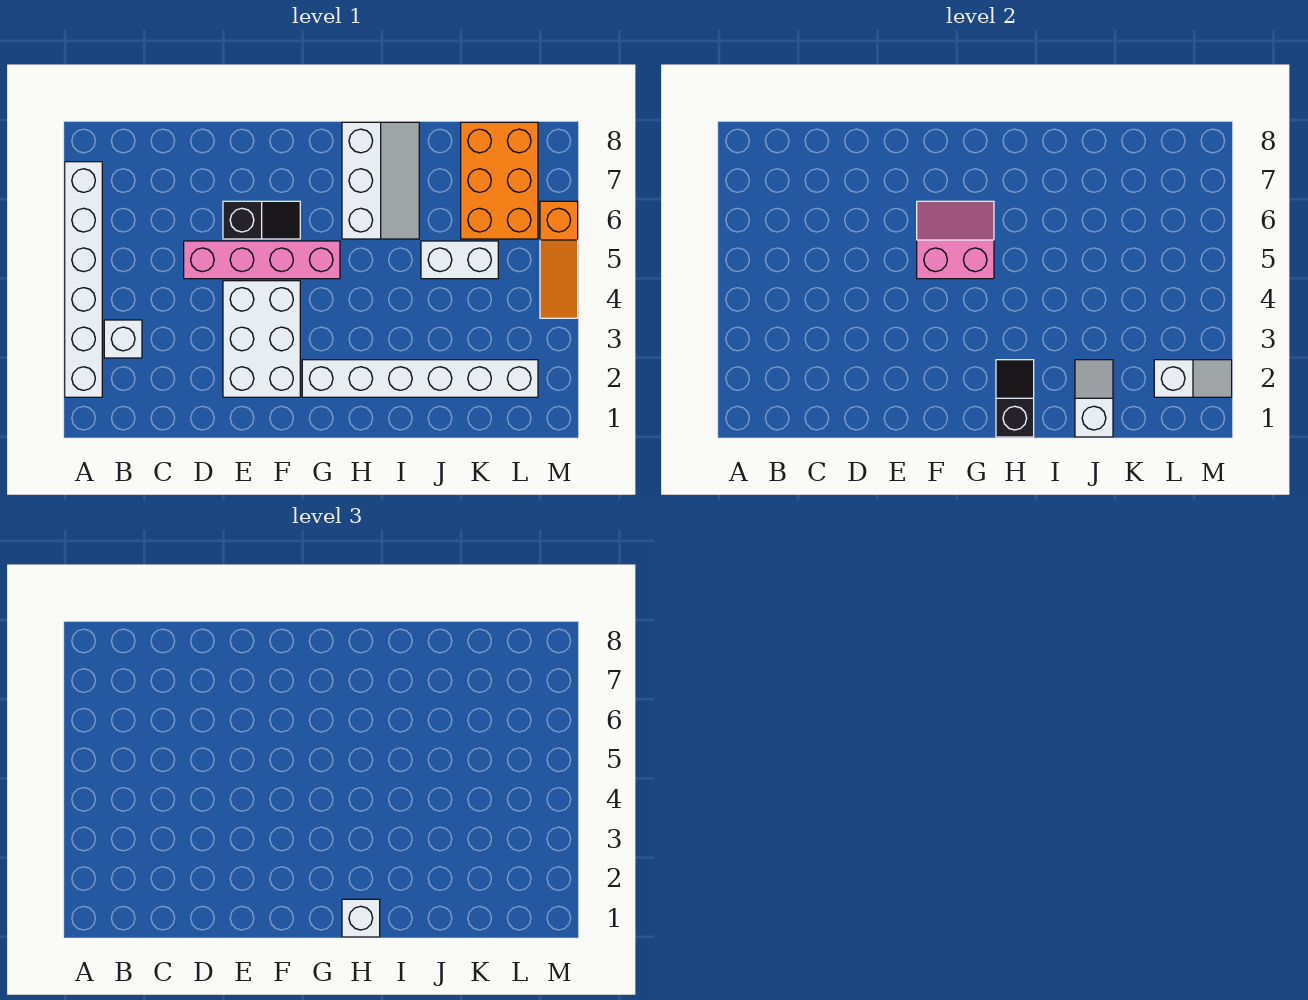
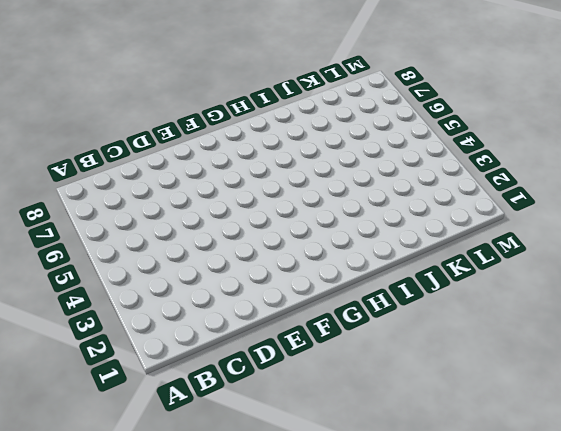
none -> white 1x6 brick [65,162,102,397]
none -> white 1x1 brick [104,320,142,358]
none -> pink 1x4 brick [184,241,340,279]

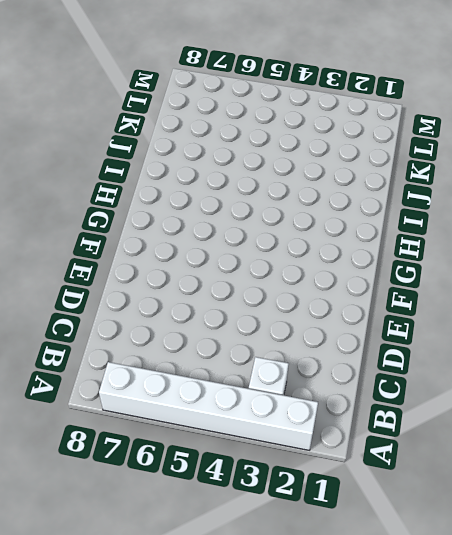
none -> pink 1x4 brick [184,241,340,279]
none -> white 2x3 brick [223,281,300,397]
none -> black 1x2 slope [223,201,300,239]

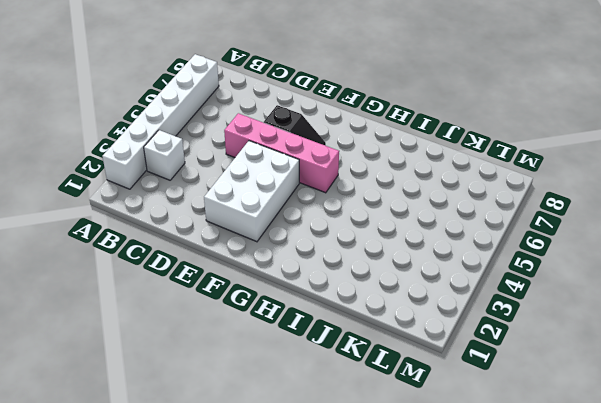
none -> white 1x6 brick [302,360,538,397]
none -> white 2x3 slope [342,122,419,239]
none -> white 1x2 brick [421,241,498,279]

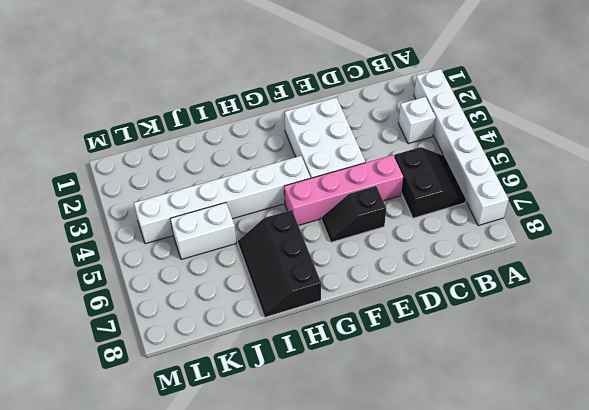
black 2x2 slope [394,147,466,218] -> none
white 1x6 brick [134,156,310,244] -> white 1x6 brick moved to [302,360,538,397]
black 2x3 slope [238,210,321,317] -> white 2x3 slope [342,122,419,239]
none -> orange 2x3 brick [461,122,538,239]
none -> orange 1x3 slope [540,201,578,318]
none -> pink 2x2 slope [917,201,994,279]

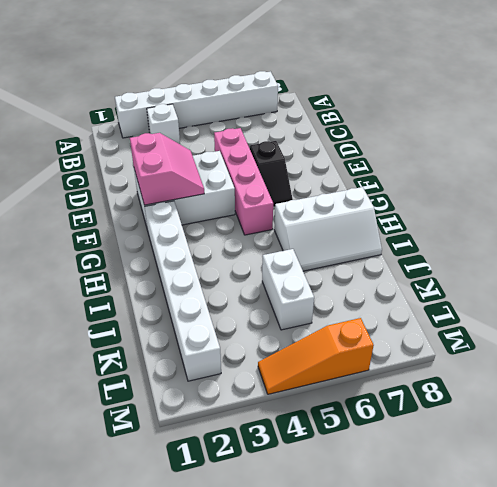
pink 2x2 slope [130,133,204,205] -> pink 2x2 slope moved to [917,201,994,279]
none -> orange 2x3 brick [461,122,538,239]
none -> black 1x2 slope [996,360,1034,437]
none -> white 1x2 slope [1075,360,1113,437]

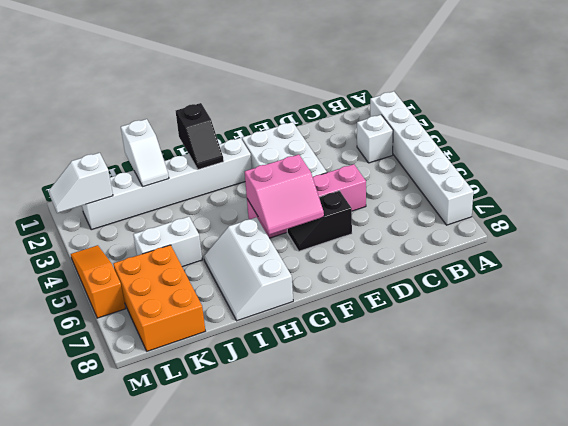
none -> white 1x1 brick [342,899,380,937]

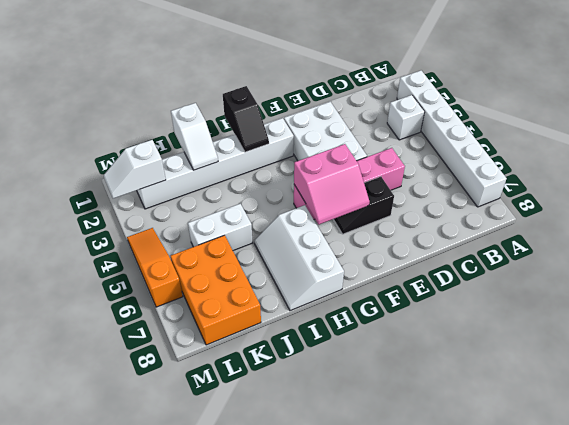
none -> white 1x1 brick [342,899,380,937]

